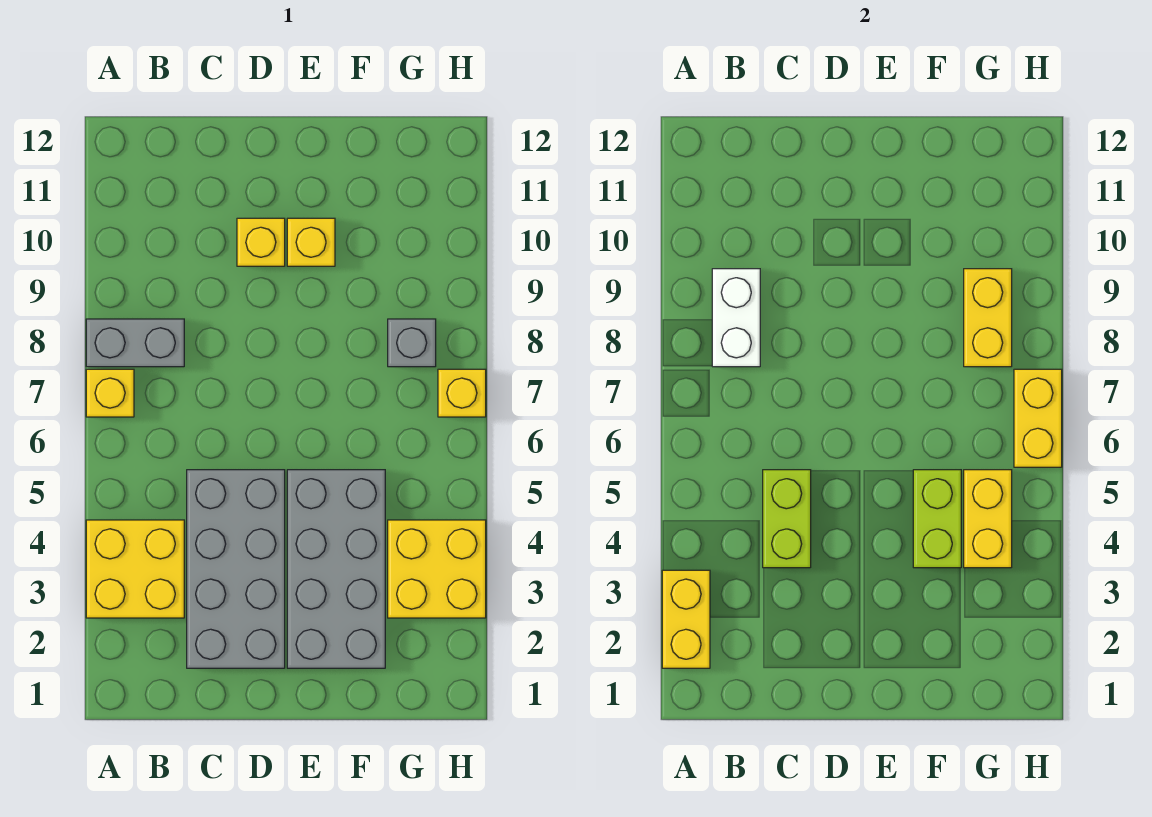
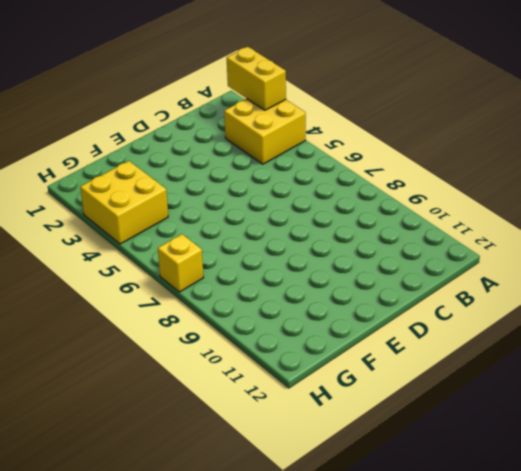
none -> yellow 1x1 brick [86,369,134,417]
none -> grey 1x2 brick [86,319,184,367]
none -> grey 2x4 brick [187,470,285,668]

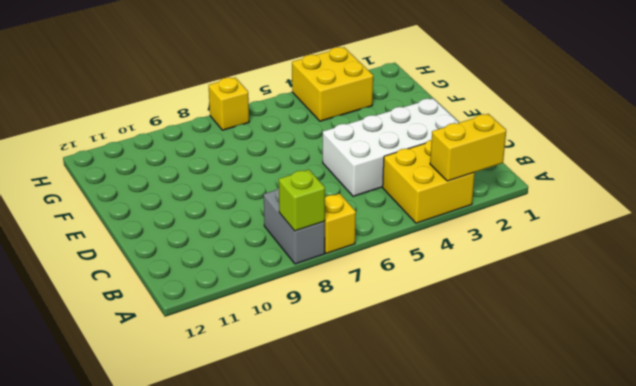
lime 1x1 brick [279,170,325,231] -> none
white 2x4 brick [323,98,459,196] -> grey 2x4 brick [187,470,285,668]
none -> yellow 1x1 brick [237,218,285,266]
none -> grey 2x4 brick [287,470,385,668]
none -> yellow 1x1 brick [287,218,335,266]

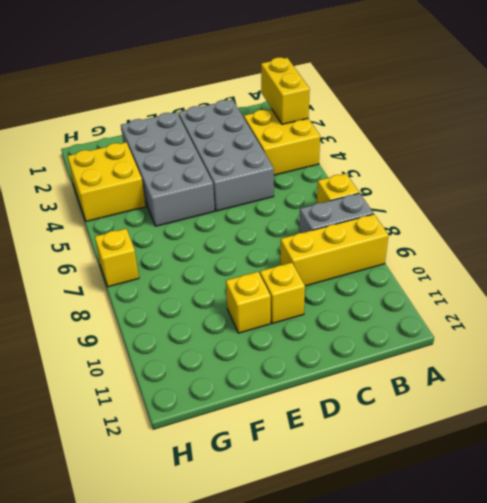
yellow 1x3 brick [280,214,389,286] -> none
none -> grey 1x1 brick [388,319,436,367]
none -> white 1x2 brick [712,269,760,367]
none -> lime 1x2 brick [763,470,811,568]

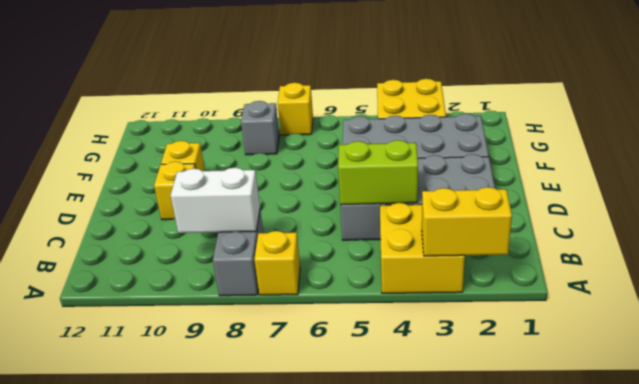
none -> lime 1x2 brick [913,470,961,568]
none -> yellow 1x2 brick [964,470,1012,568]
none -> yellow 1x2 brick [964,269,1012,367]

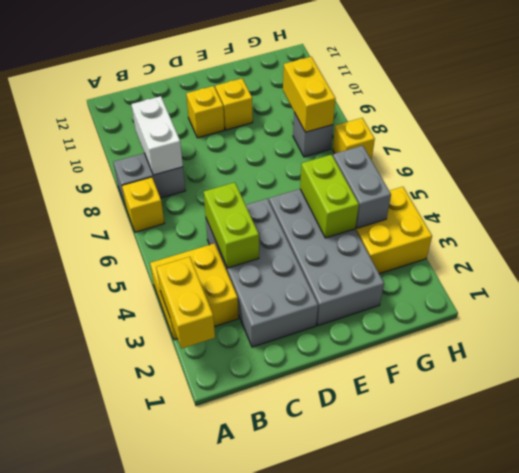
grey 1x2 brick [333,146,391,228] -> yellow 1x2 brick [964,470,1012,568]
none -> yellow 1x2 brick [1014,369,1062,467]

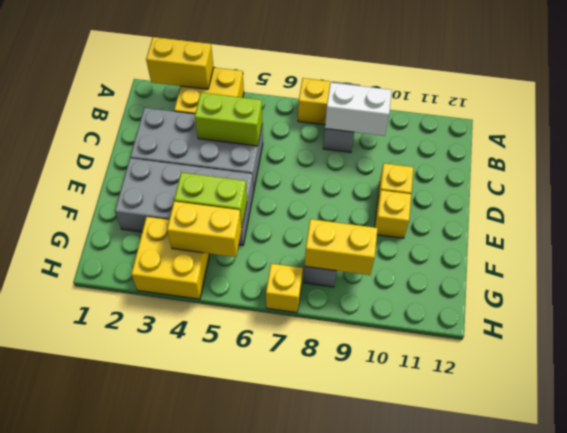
none -> yellow 1x2 brick [1014,369,1062,467]

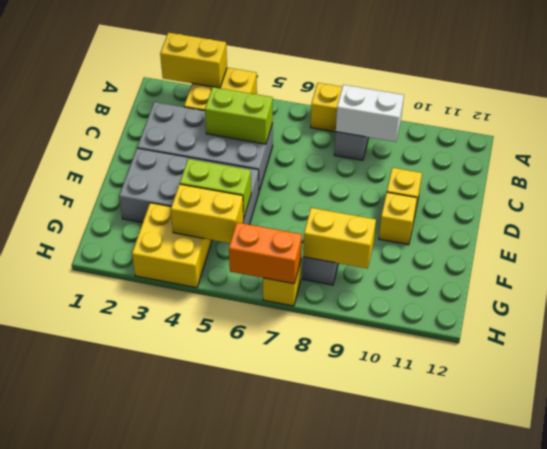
orange 1x2 brick [229,222,302,284] -> yellow 1x2 brick [1014,369,1062,467]

